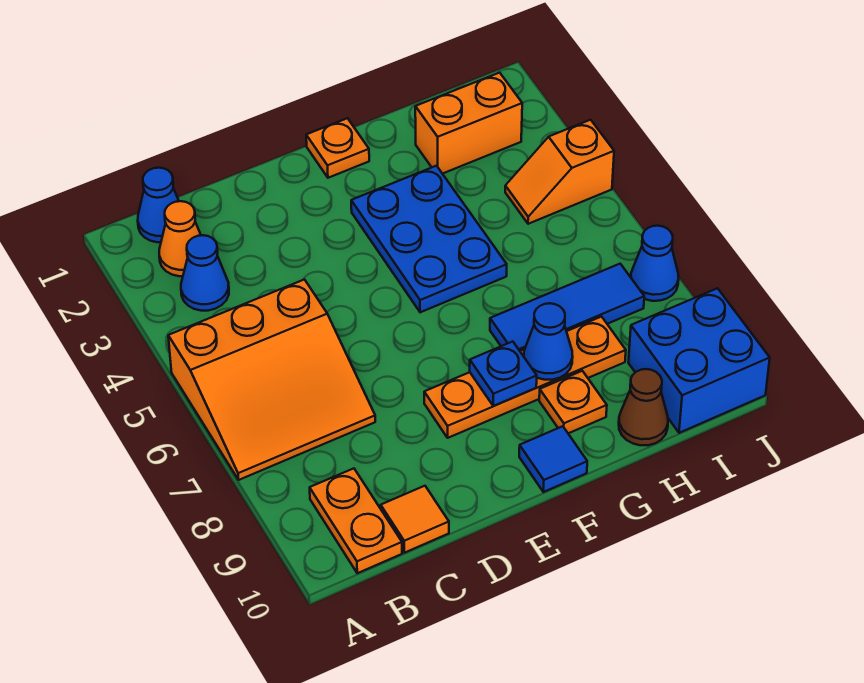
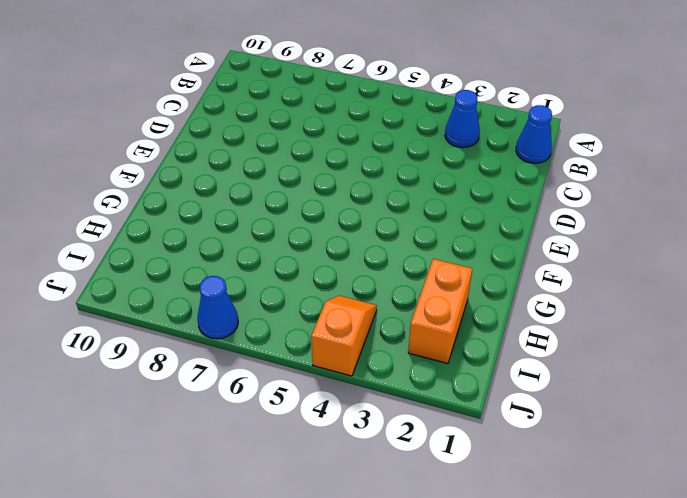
none -> orange 3x3 slope [168,280,375,480]
none -> orange 1x1 cone [159,201,201,276]
none -> orange 1x2 plate [310,468,402,573]

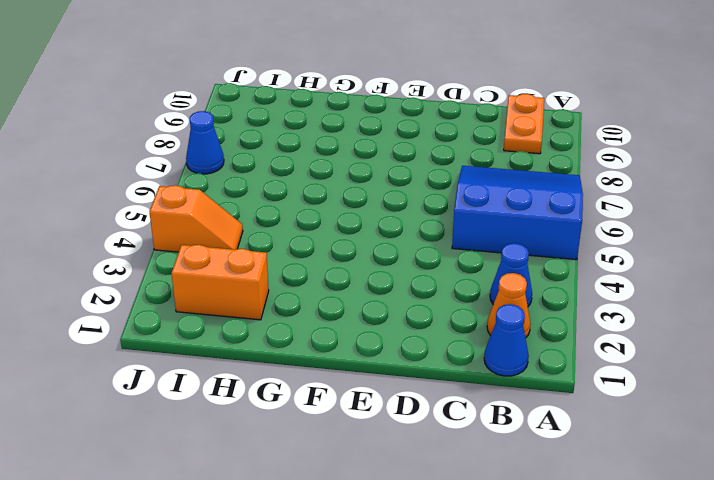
blue 3x3 slope [452,166,583,260] -> orange 3x3 slope [168,280,375,480]
none -> orange 1x1 tile [381,486,449,553]
none -> orange 1x4 plate [424,317,626,438]
none -> orange 1x1 plate [306,118,369,178]

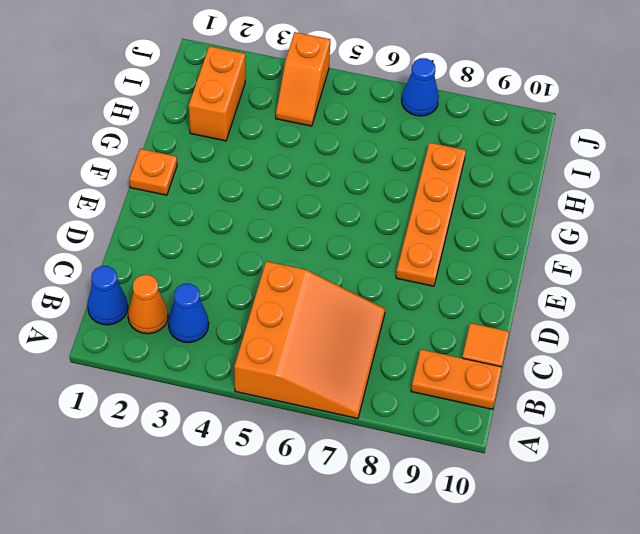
none -> blue 2x3 plate [351,166,507,312]
none -> blue 1x1 tile [519,426,587,492]
none -> blue 1x3 tile [490,264,644,351]

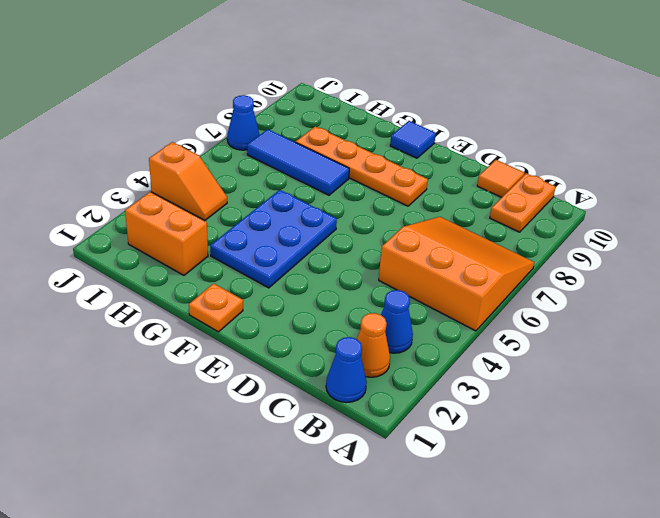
none -> orange 1x1 plate [539,371,607,433]
none -> brown 1x1 cone [619,369,668,445]
none -> blue 2x2 brick [628,288,770,433]

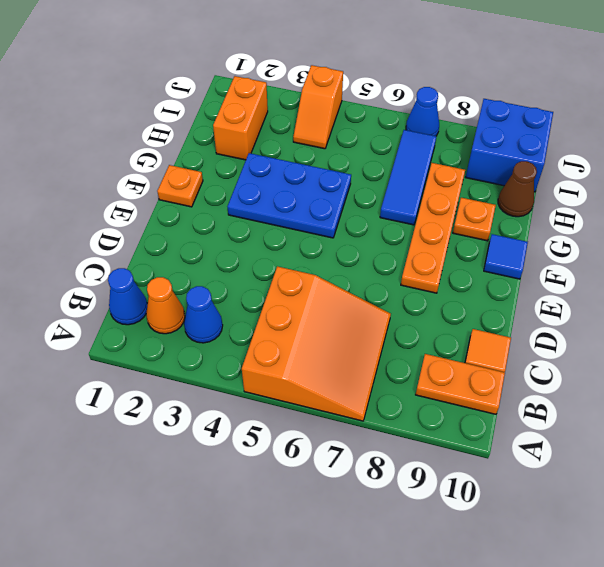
none -> blue 1x1 plate [470,342,537,406]
none -> blue 1x1 cone [524,303,573,380]

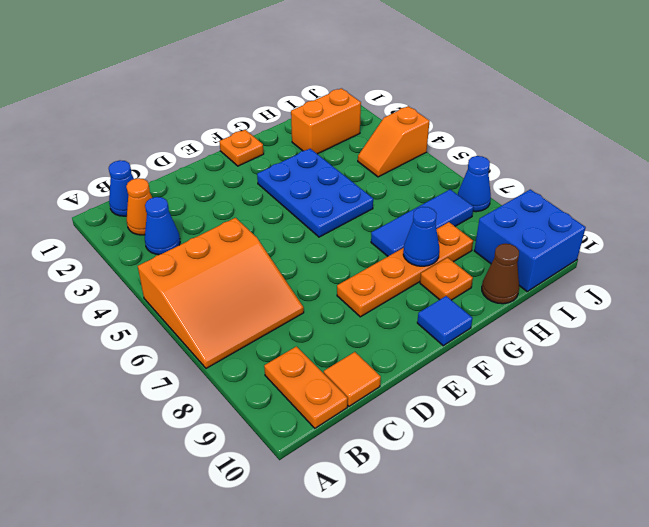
none -> blue 1x1 plate [470,342,537,406]

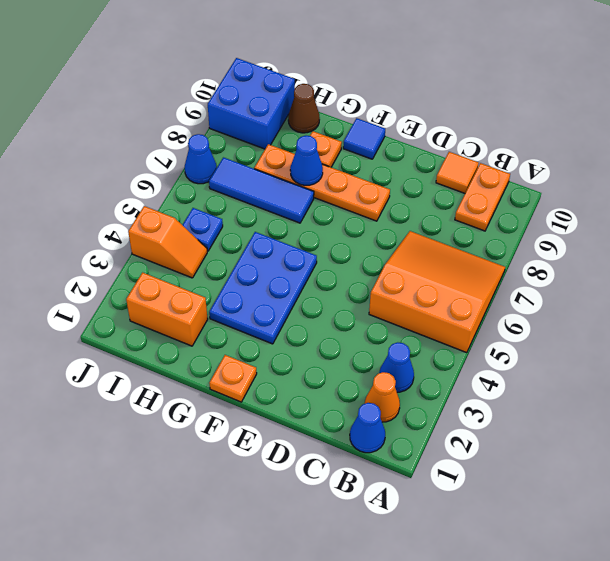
blue 1x1 plate [183,208,223,251] -> blue 1x1 plate moved to [470,342,537,406]

